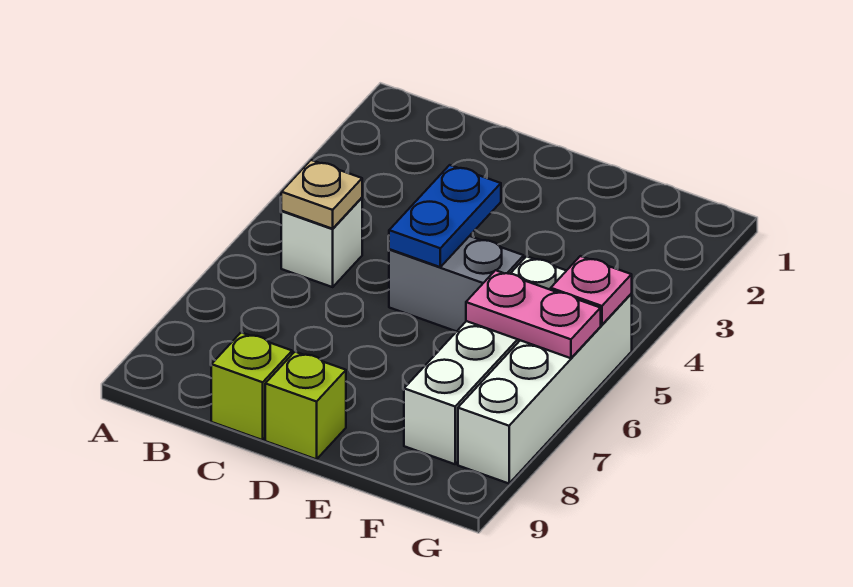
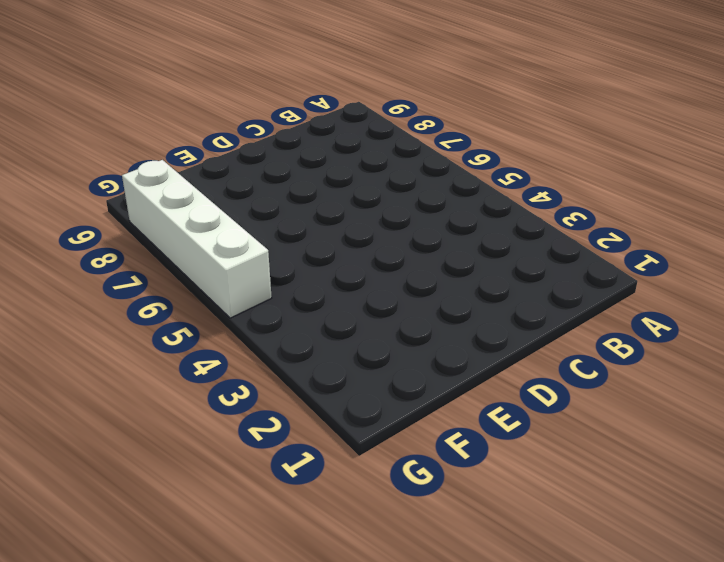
none -> white 1x1 brick [281,198,362,287]
none -> lime 1x1 brick [211,333,292,440]

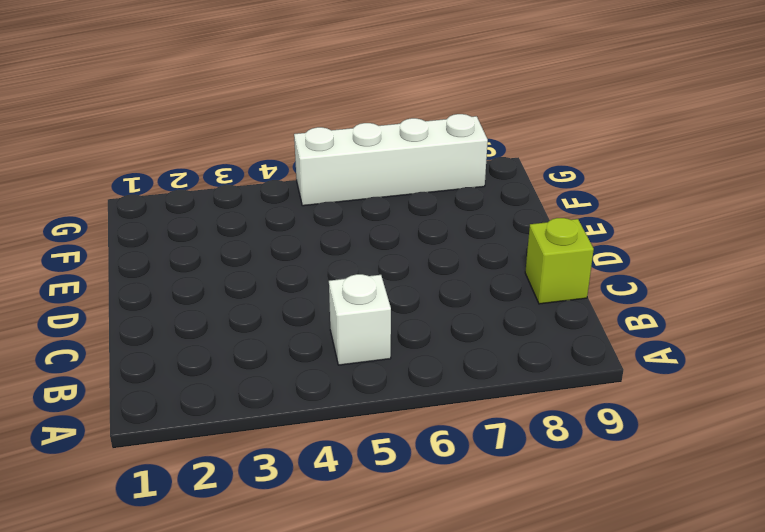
none -> grey 1x2 brick [389,236,524,332]
none -> lime 1x1 brick [265,352,346,459]

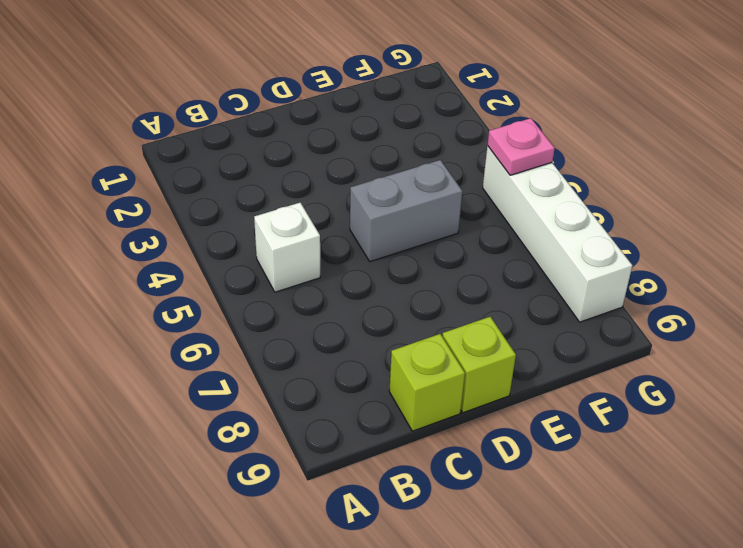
none -> white 1x4 brick [404,256,566,464]
none -> tan 1x1 plate [281,160,362,229]

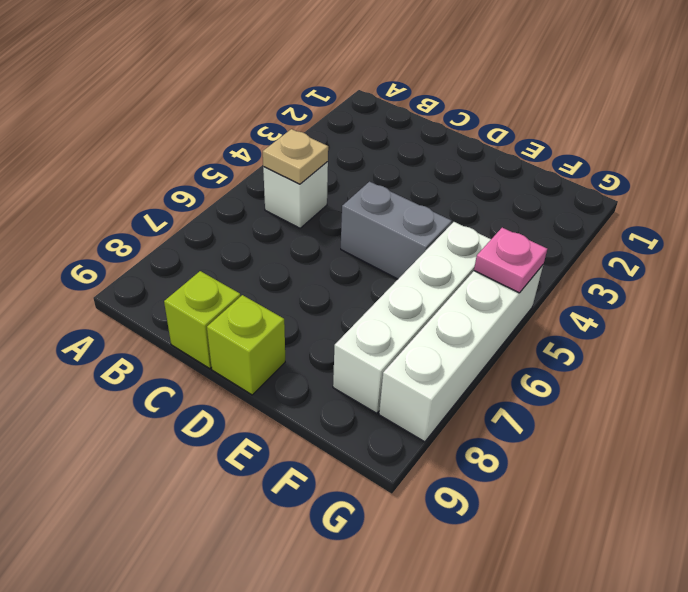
none -> blue 1x2 plate [389,165,501,267]
none -> pink 1x2 plate [466,270,601,358]

